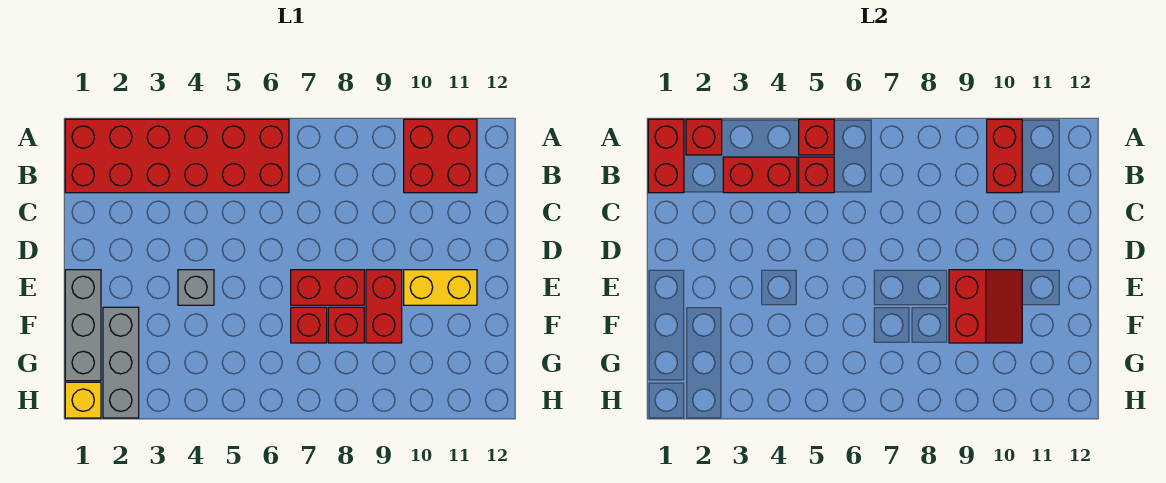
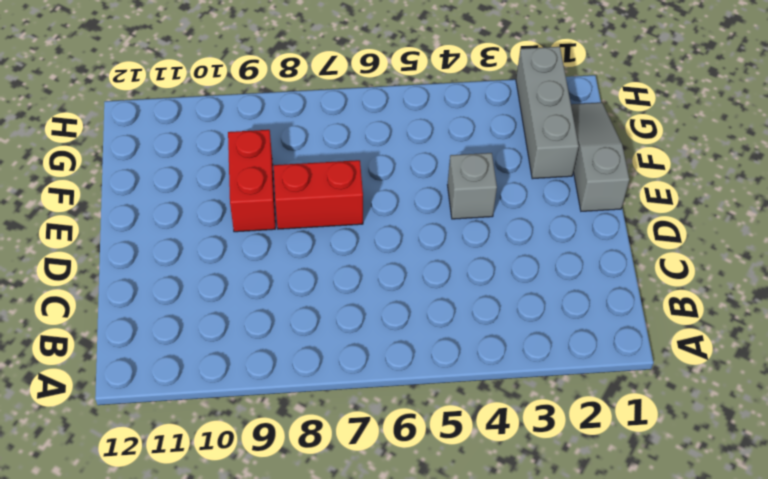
grey 1x3 slope [571,103,629,211] -> grey 1x3 brick [65,270,101,381]
none -> red 2x6 brick [65,119,289,193]
none -> red 2x2 brick [404,119,477,193]
none -> yellow 1x2 brick [404,270,477,305]

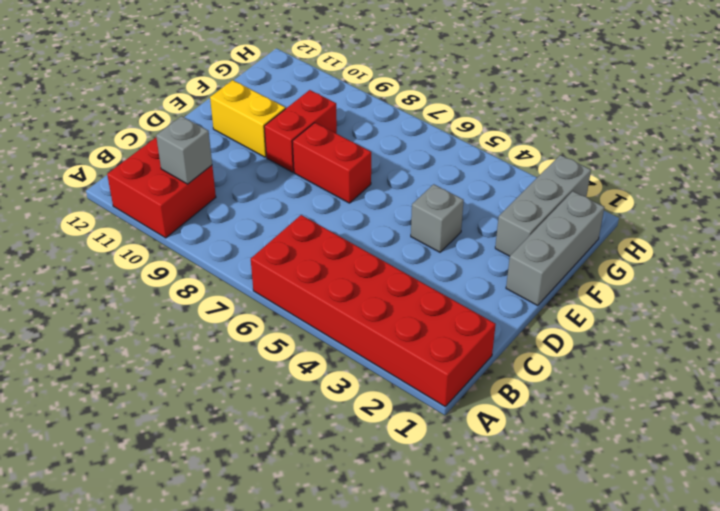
grey 1x1 brick [156,116,212,184] -> red 1x2 brick [987,119,1022,193]
none -> red 1x1 brick [291,307,327,343]
none -> red 1x1 brick [328,307,364,343]
none -> yellow 1x1 brick [65,382,101,418]

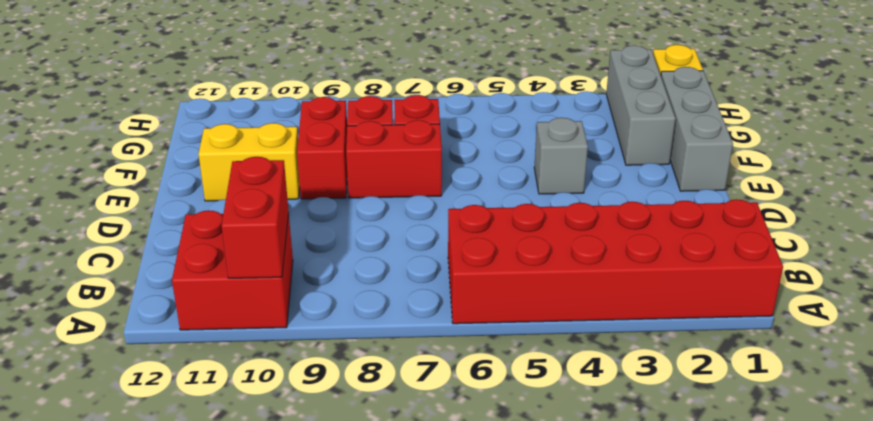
none -> red 1x2 brick [648,119,684,193]
none -> red 1x1 brick [686,119,722,155]
none -> red 1x1 brick [799,119,834,155]

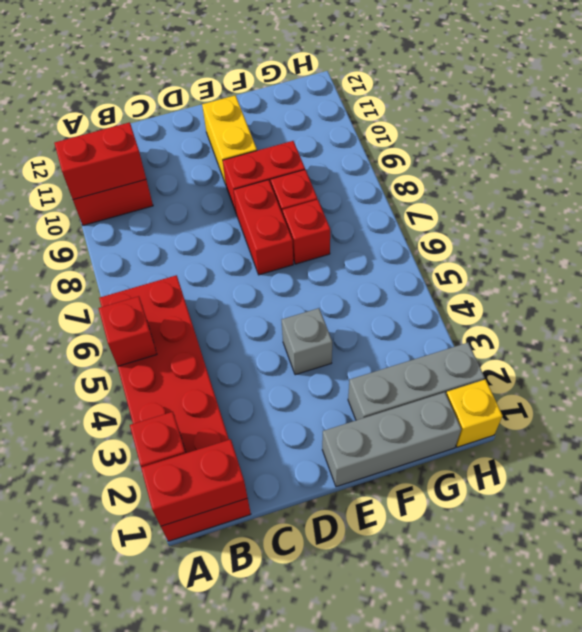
none -> red 1x2 brick [723,157,797,193]
none -> red 1x1 brick [799,157,834,193]
none -> red 2x2 slope [949,270,1022,343]

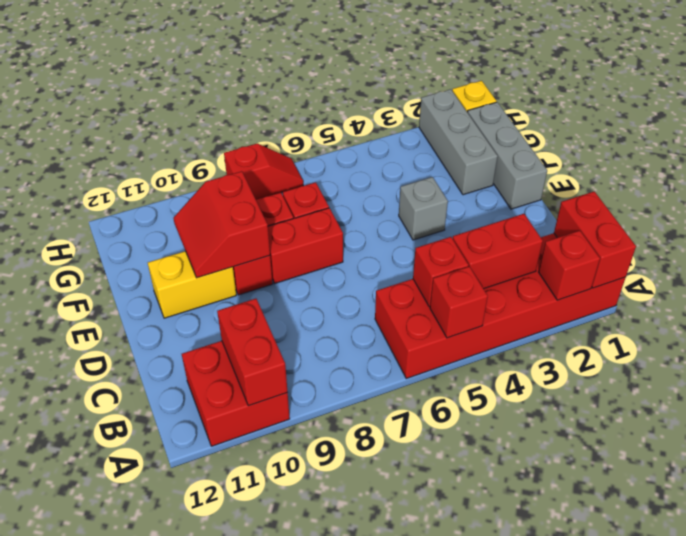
red 1x2 slope [224,144,303,200] -> none

